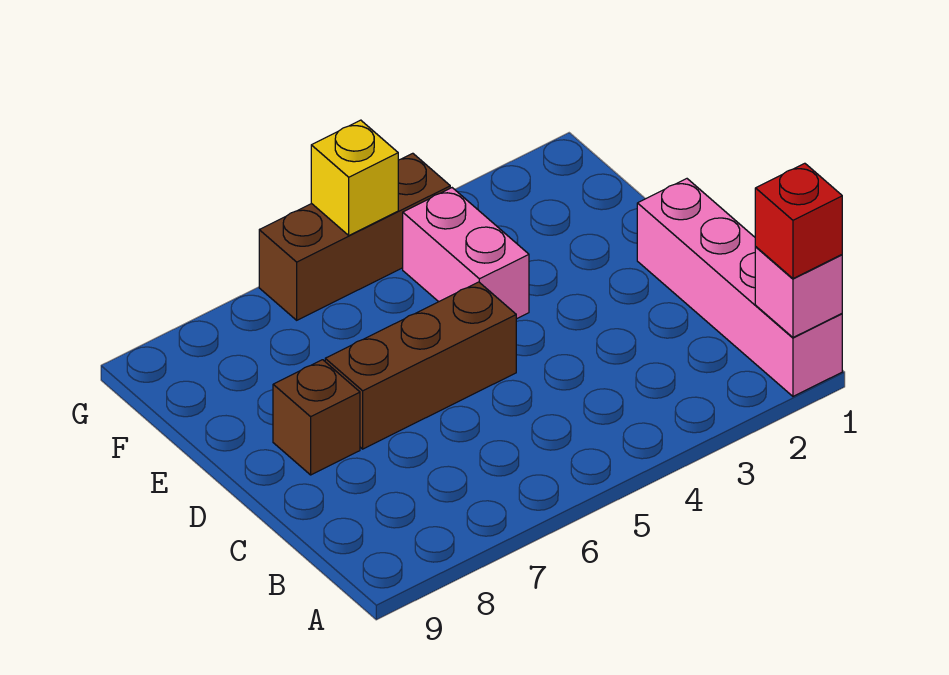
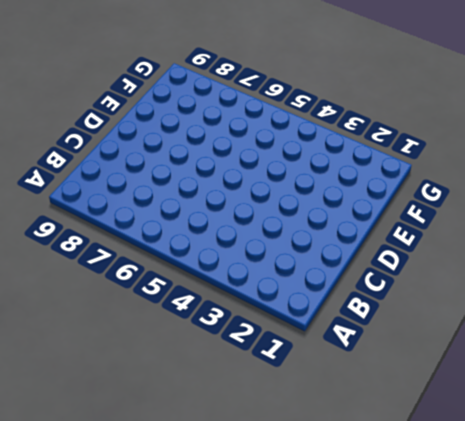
none -> pink 1x4 brick [637,179,842,396]
none -> brown 1x3 brick [325,282,516,449]

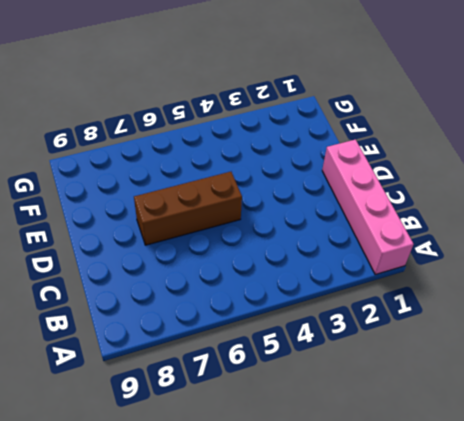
none -> brown 1x1 brick [273,360,360,475]
none -> pink 1x2 brick [403,188,529,319]

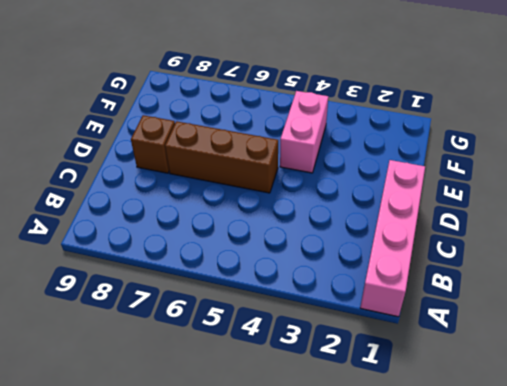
none -> brown 1x3 brick [259,153,450,320]
none -> pink 1x1 brick [755,247,842,337]

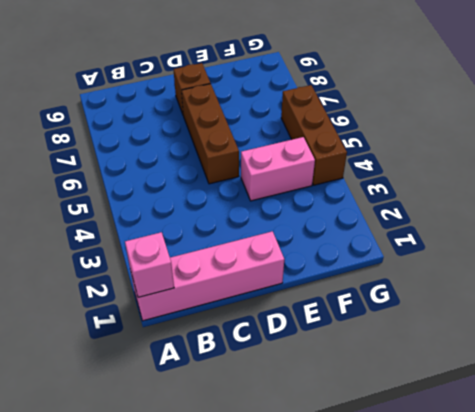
none -> yellow 1x1 brick [311,120,398,235]
none -> red 1x1 brick [755,163,842,279]

